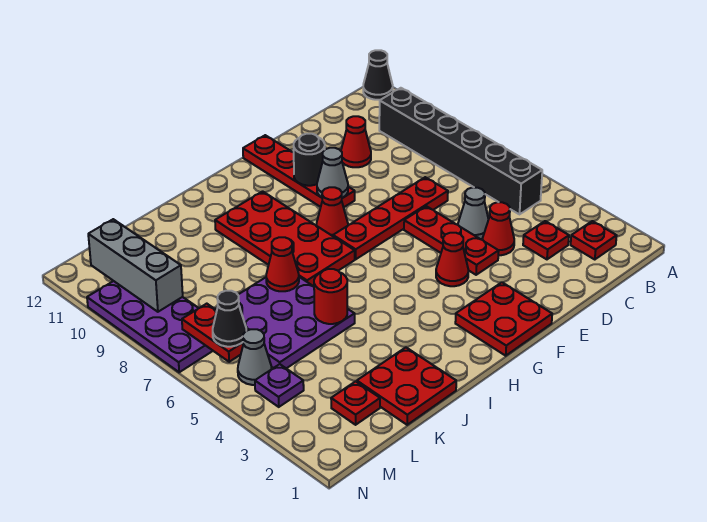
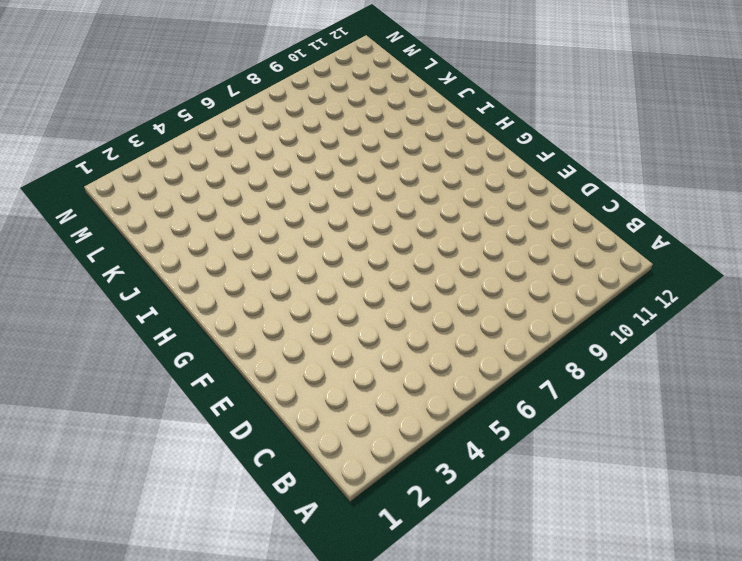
none -> black 1x1 cone [363,50,393,100]
none -> red 1x1 plate [571,221,617,260]
none -> black 1x6 brick [379,88,542,214]

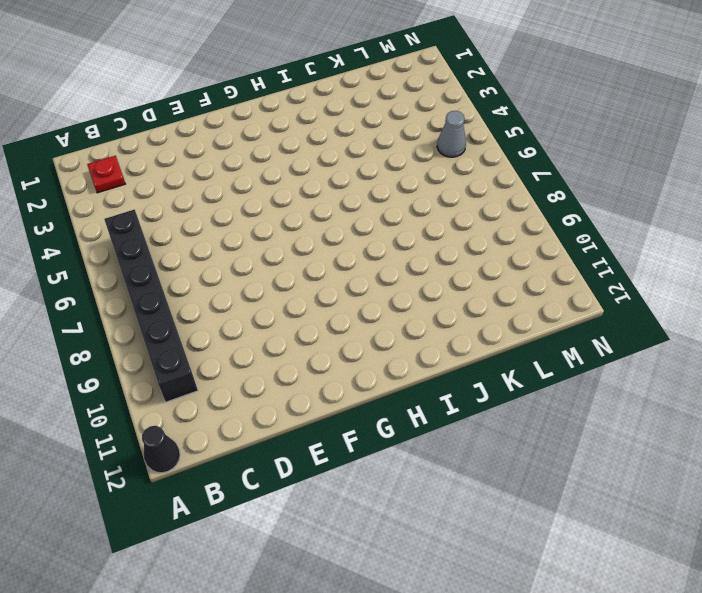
none -> red 1x1 plate [523,221,569,259]
none -> red 1x1 cone [483,202,514,255]
none -> grey 1x1 cone [458,188,489,239]

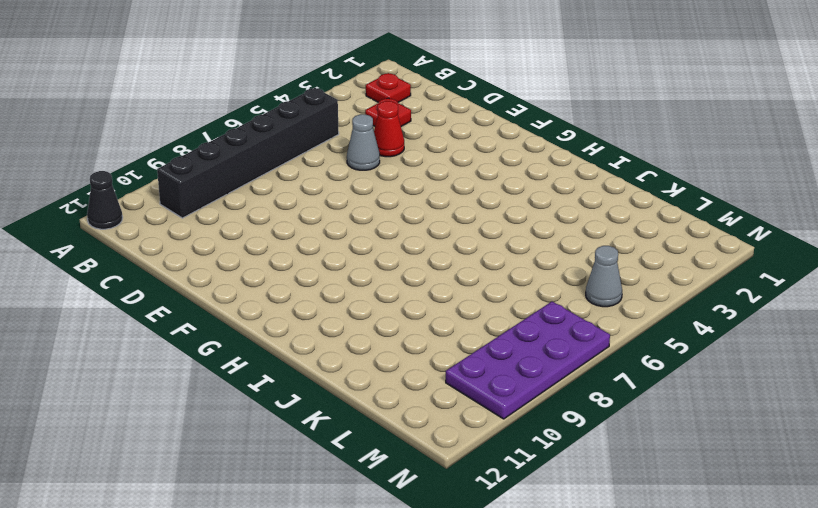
none -> red 1x4 plate [333,177,448,259]
none -> red 1x1 cone [341,116,371,167]
none -> red 1x3 plate [404,206,499,275]

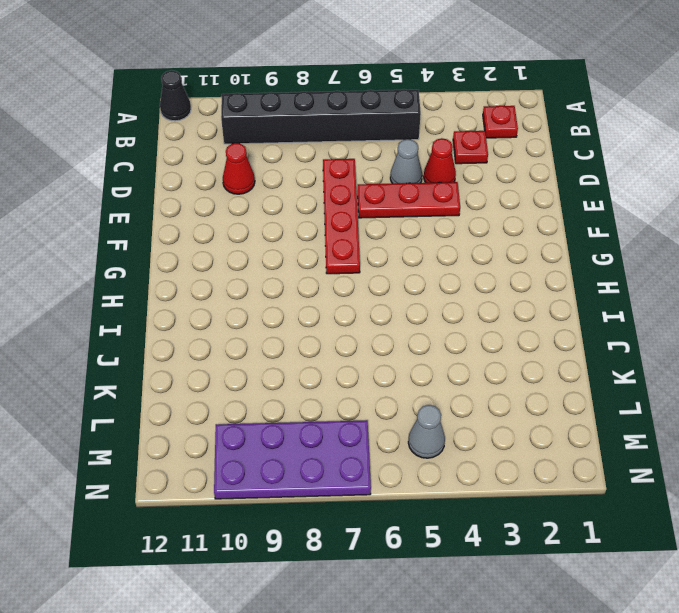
none -> red 2x2 plate [455,282,552,356]
none -> red 1x1 cone [436,233,468,286]
none -> red 1x4 plate [243,135,355,207]

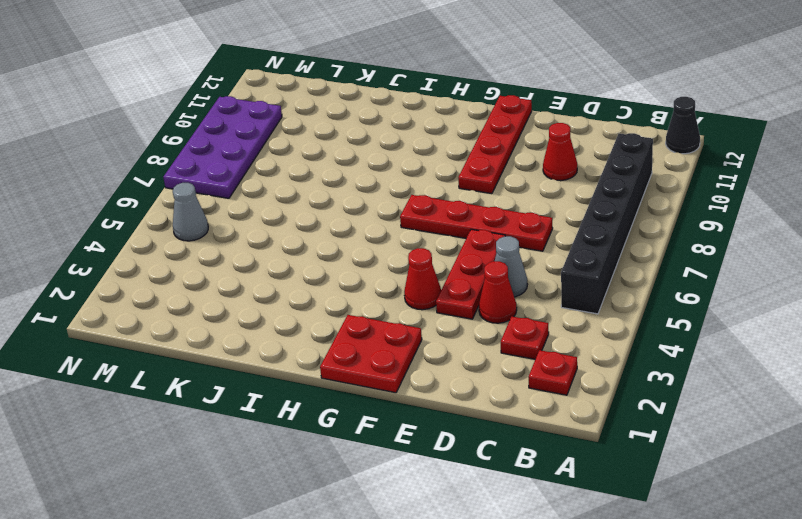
none -> red 1x1 cone [316,187,348,236]
none -> red 2x4 plate [215,191,355,286]
none -> red 2x2 plate [357,348,456,425]

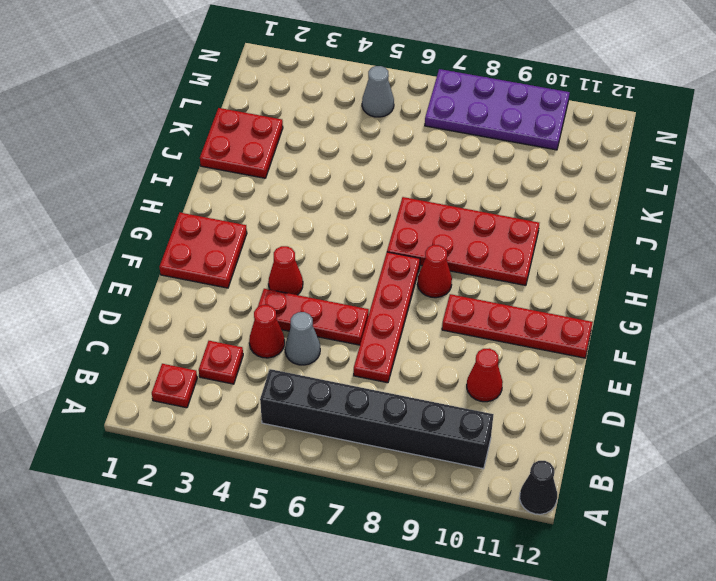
none -> purple 3x3 plate [216,277,355,368]
none -> red 1x1 plate [331,381,380,425]
none -> purple 1x1 plate [255,364,304,407]

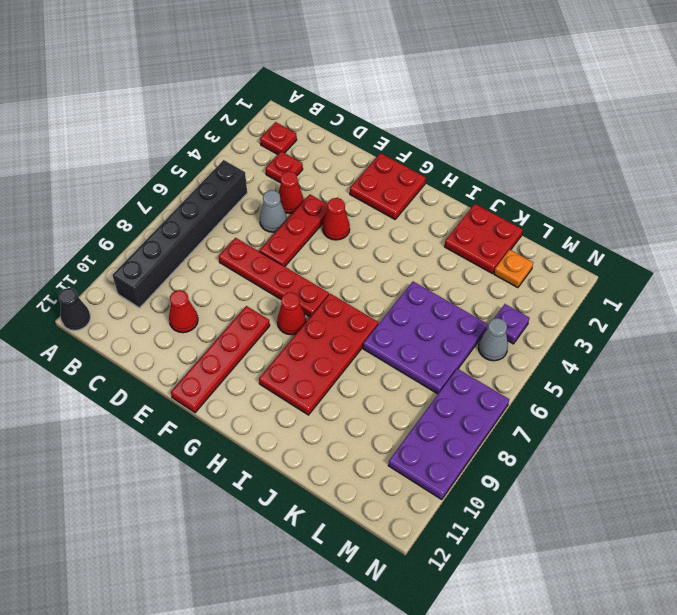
orange 1x1 plate [494,250,533,288] -> red 1x1 plate [331,381,380,425]
none -> grey 1x1 cone [317,148,348,198]
none -> black 1x1 round brick [294,134,325,186]
none -> red 1x1 round brick [314,269,347,324]

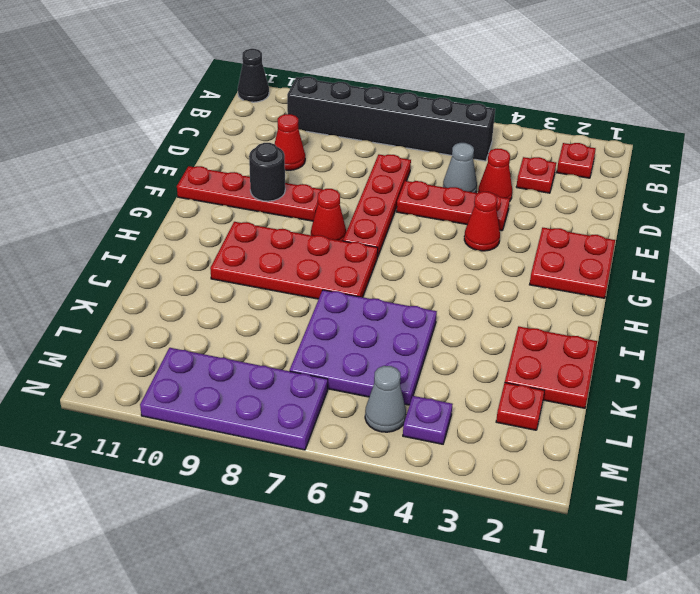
none -> grey 1x1 cone [317,148,348,198]
none -> red 1x1 round brick [314,269,347,324]
none -> red 1x1 cone [266,237,299,291]

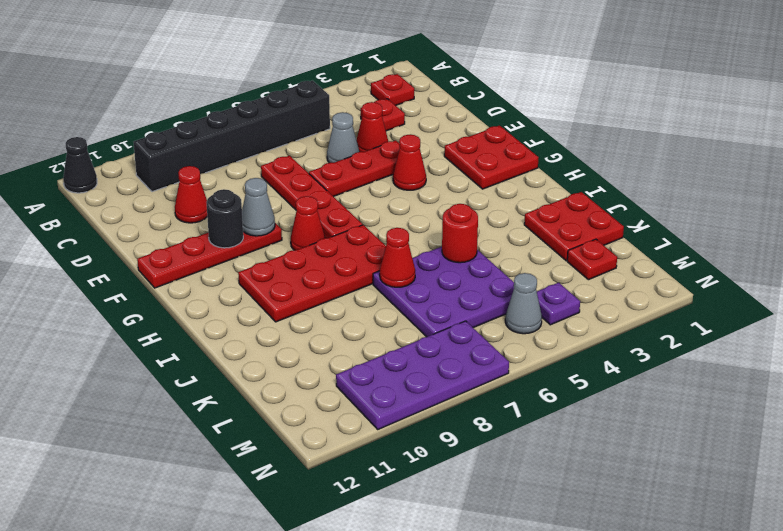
none -> red 1x2 plate [182,304,243,362]
none -> grey 1x3 brick [88,219,183,312]
none -> black 1x1 cone [213,291,246,347]

